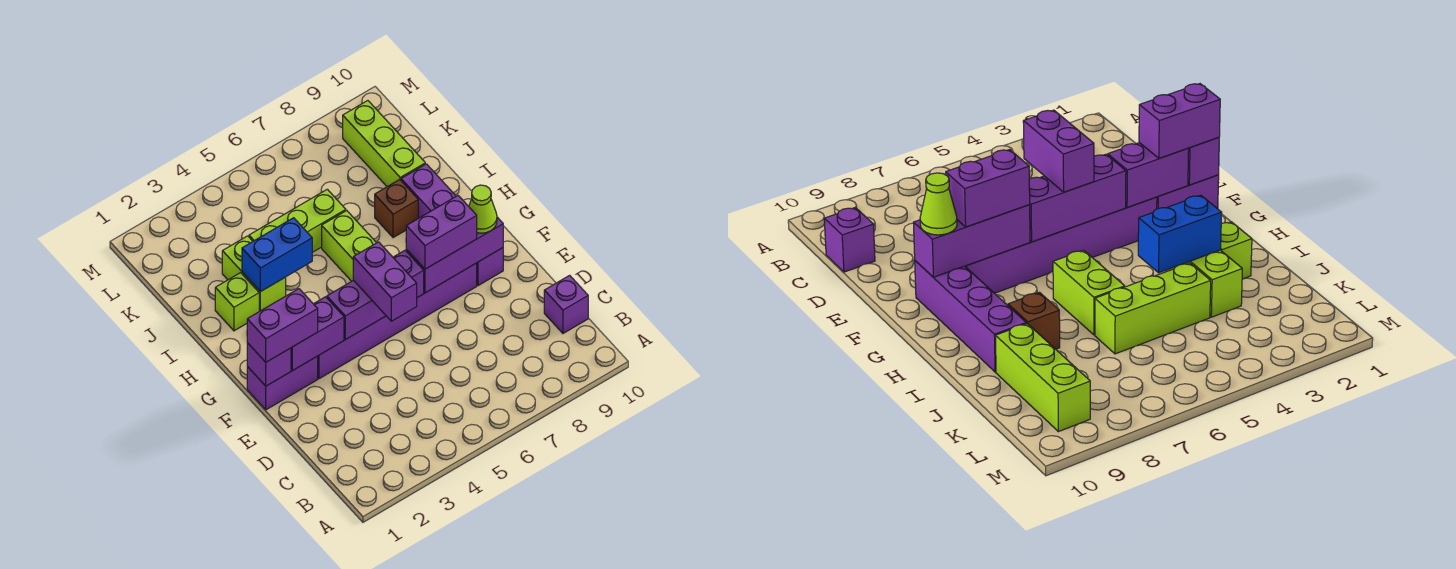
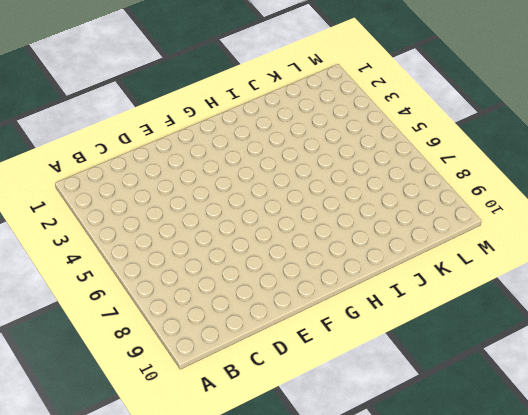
none -> purple 1x1 brick [544,275,588,333]
none -> purple 1x2 brick [247,356,318,410]
none -> purple 1x6 brick [318,263,477,379]

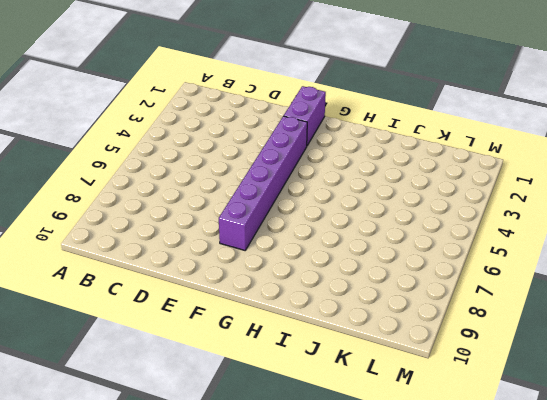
none -> purple 1x1 brick [544,275,588,333]
none -> purple 1x4 brick [401,164,503,286]
none -> lime 1x2 brick [322,211,376,281]

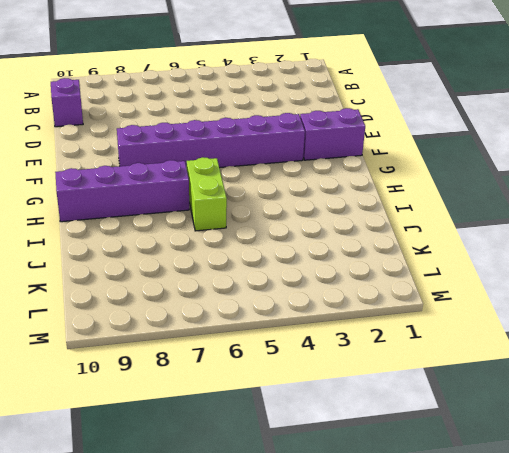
purple 1x4 brick [55,160,189,222] -> purple 1x4 brick turned to [401,164,503,286]
none -> lime 1x1 brick [215,273,259,331]
none -> lime 1x2 brick [222,236,286,311]
none -> brown 1x1 brick [375,180,418,238]

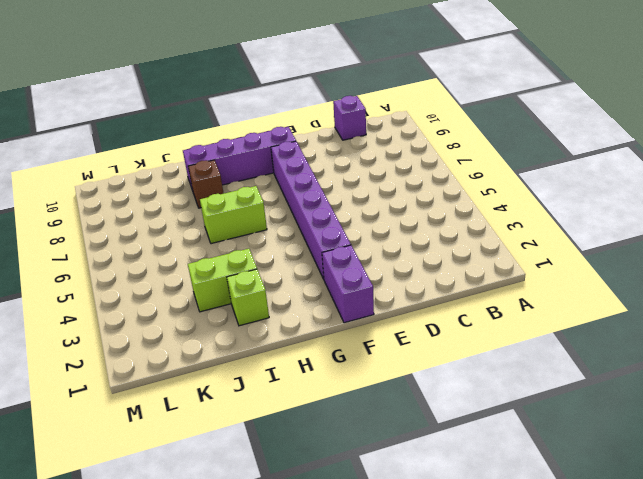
none -> lime 1x3 brick [249,189,346,252]
none -> lime 1x3 brick [343,101,425,187]
none -> purple 1x1 brick [247,343,291,386]

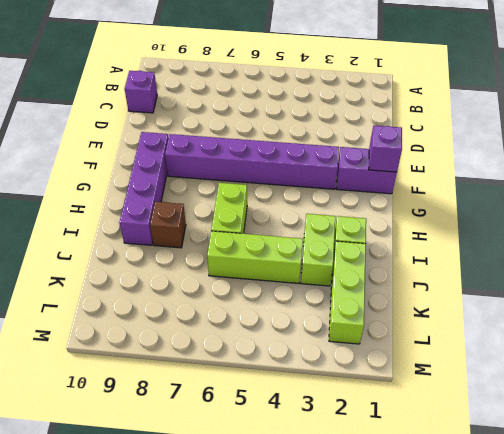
lime 1x3 brick [329,241,366,344] -> lime 1x3 brick moved to [343,101,425,187]
none -> purple 1x2 brick [291,297,344,371]
none -> purple 1x3 brick [327,250,424,340]
none -> purple 1x3 brick [406,217,503,293]

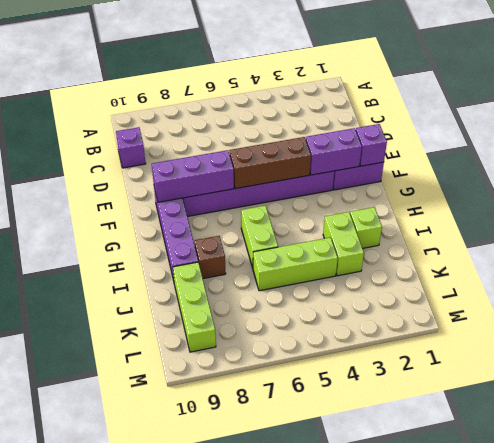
brown 1x3 brick [229,137,311,189] -> purple 1x3 brick [327,250,424,340]
none -> blue 1x2 brick [242,218,312,292]
none -> purple 1x2 brick [353,242,417,321]
none -> purple 1x2 brick [247,289,318,362]

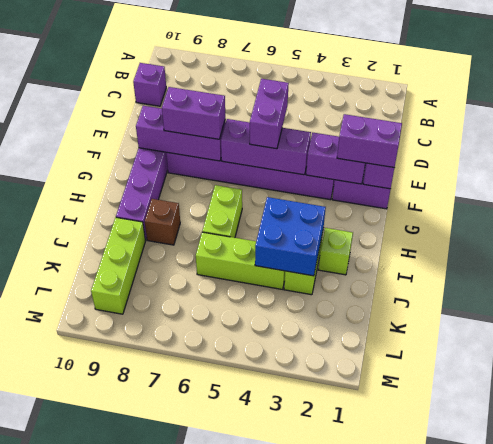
blue 2x2 brick [255,197,326,276] -> blue 1x2 brick [242,218,312,292]
none -> lime 1x1 cone [469,185,497,233]

